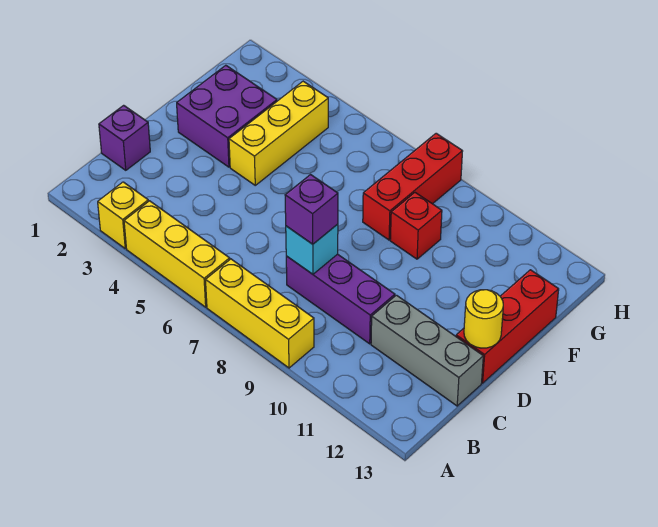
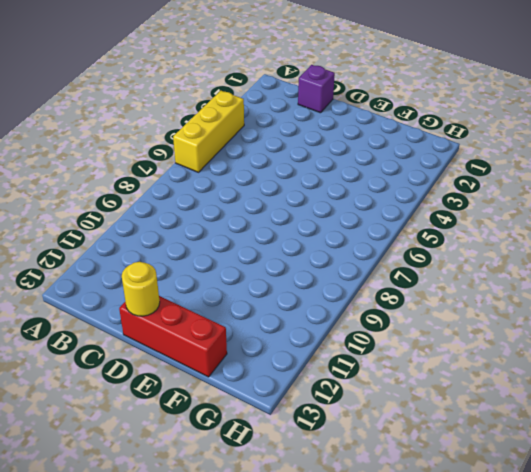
none -> yellow 1x1 brick [98,182,148,248]
none -> yellow 1x3 brick [206,259,314,368]
none -> purple 1x3 brick [286,254,395,344]

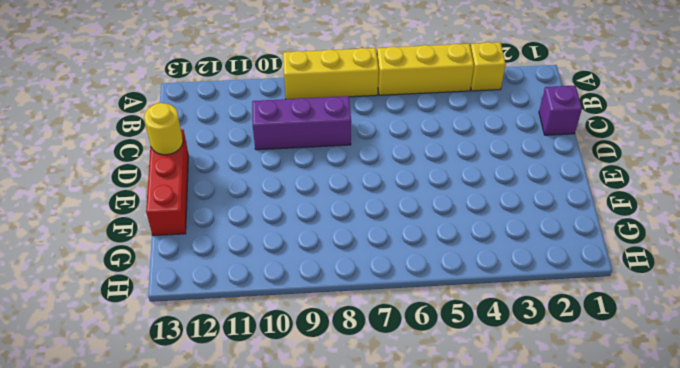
none -> grey 1x3 brick [371,295,483,406]
none -> purple 2x2 brick [177,65,277,167]
none -> yellow 1x3 brick [229,81,328,185]

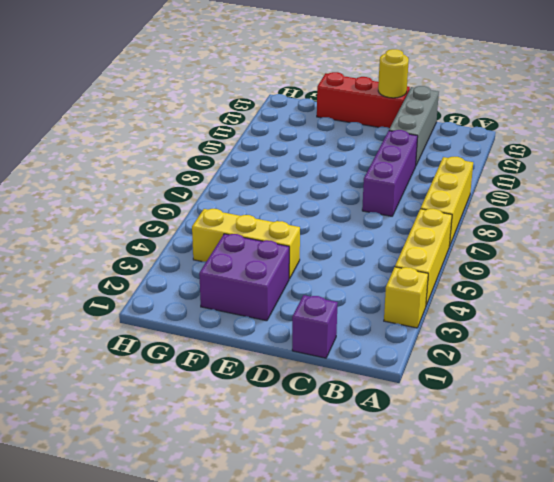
none -> red 1x3 brick [363,133,463,240]
none -> red 1x1 brick [390,193,442,259]
none -> cyan 1x1 brick [286,224,338,274]

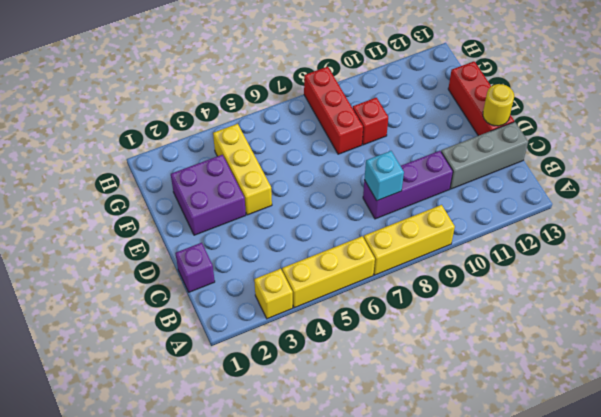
none -> purple 1x1 brick [285,175,338,244]

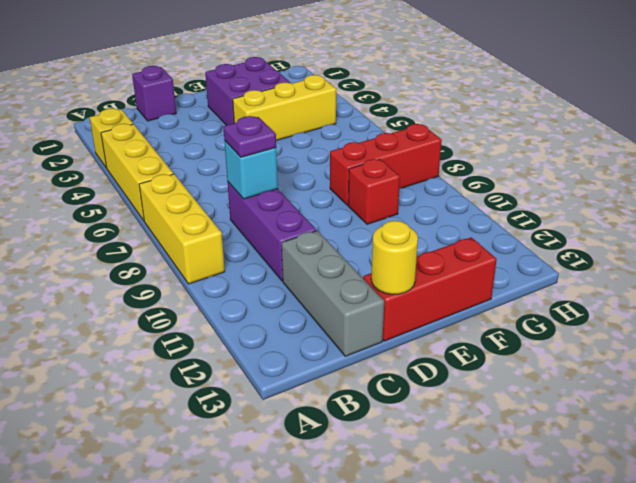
purple 1x1 plate [223,116,276,157] -> purple 1x1 brick [285,175,338,244]

